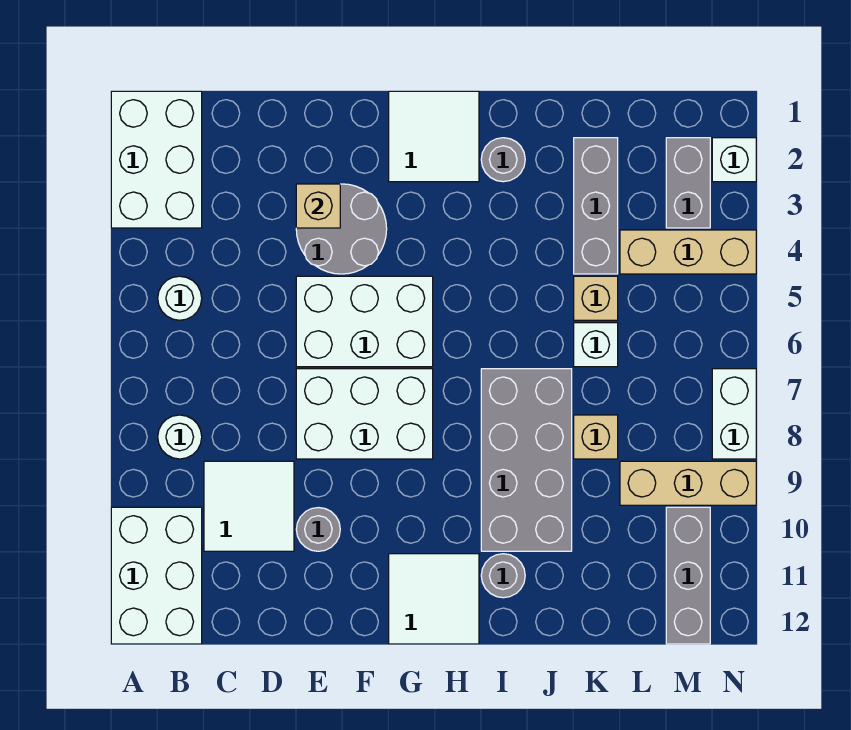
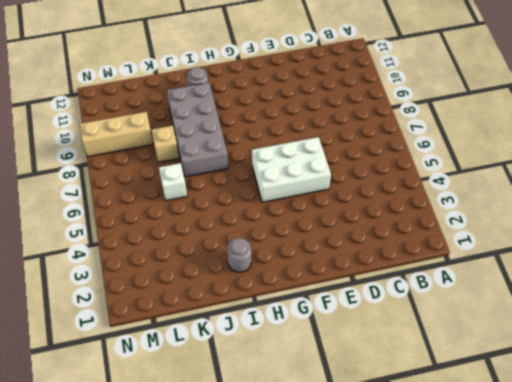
none -> white 2x3 brick [111,91,202,228]
none -> white 2x3 brick [111,507,202,644]
none -> white 1x1 round brick [158,276,202,320]

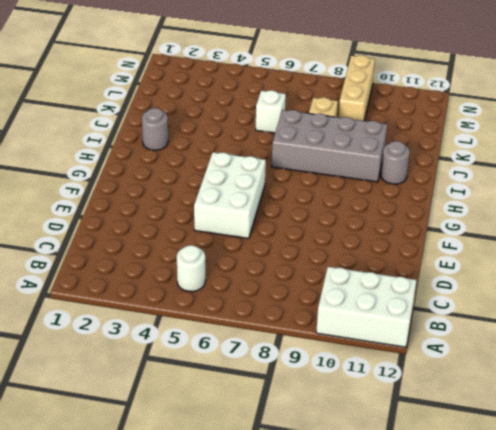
none -> white 2x3 brick [111,91,202,228]
none -> white 1x1 round brick [158,415,202,459]
none -> white 2x2 tile [204,461,294,551]

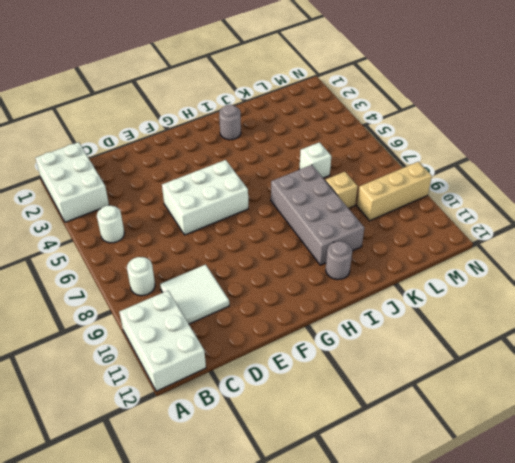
none -> grey 2x2 round brick [296,184,387,274]
none -> white 2x3 brick [296,369,433,459]
none -> grey 1x1 round brick [296,508,340,551]

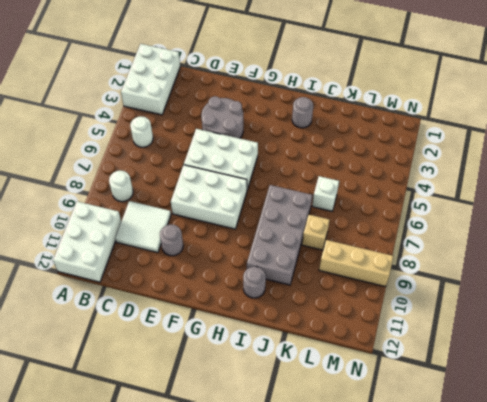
none -> white 2x2 tile [389,91,479,182]
none -> white 2x2 tile [389,554,479,644]
none -> grey 1x3 brick [574,138,618,274]

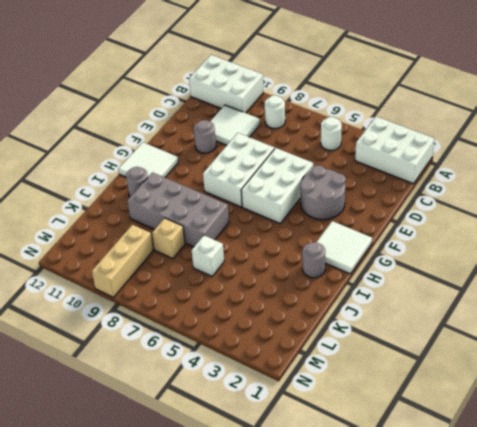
none -> grey 1x3 brick [574,138,618,274]
none -> tan 1x1 brick [574,276,618,320]
none -> tan 1x3 brick [620,230,756,274]

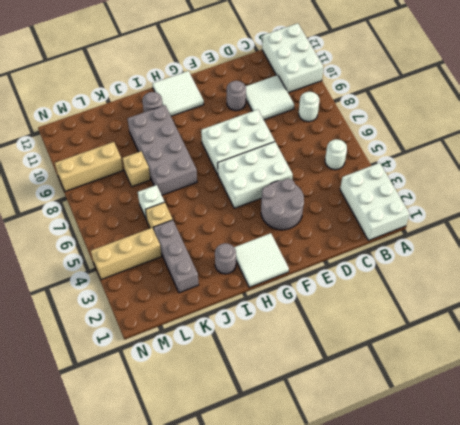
none -> grey 1x2 brick [666,138,710,228]
none -> grey 1x3 brick [666,507,710,644]
none -> white 1x1 brick [712,138,756,182]

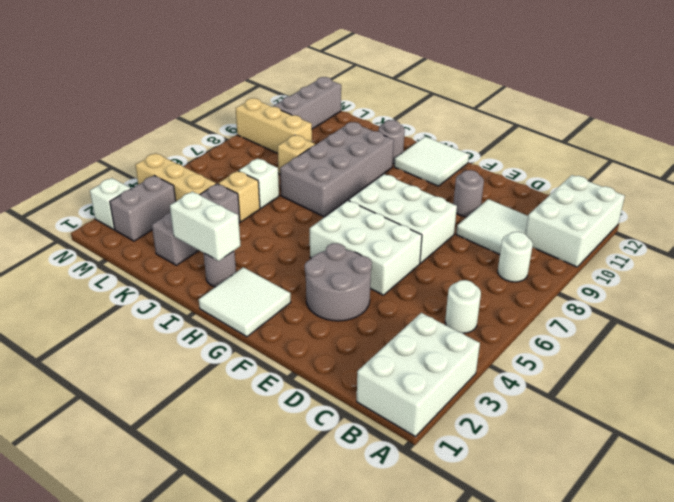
white 1x2 brick [170,191,241,261] -> white 1x2 brick turned to [712,369,756,459]
none -> tan 1x1 brick [296,184,340,228]

